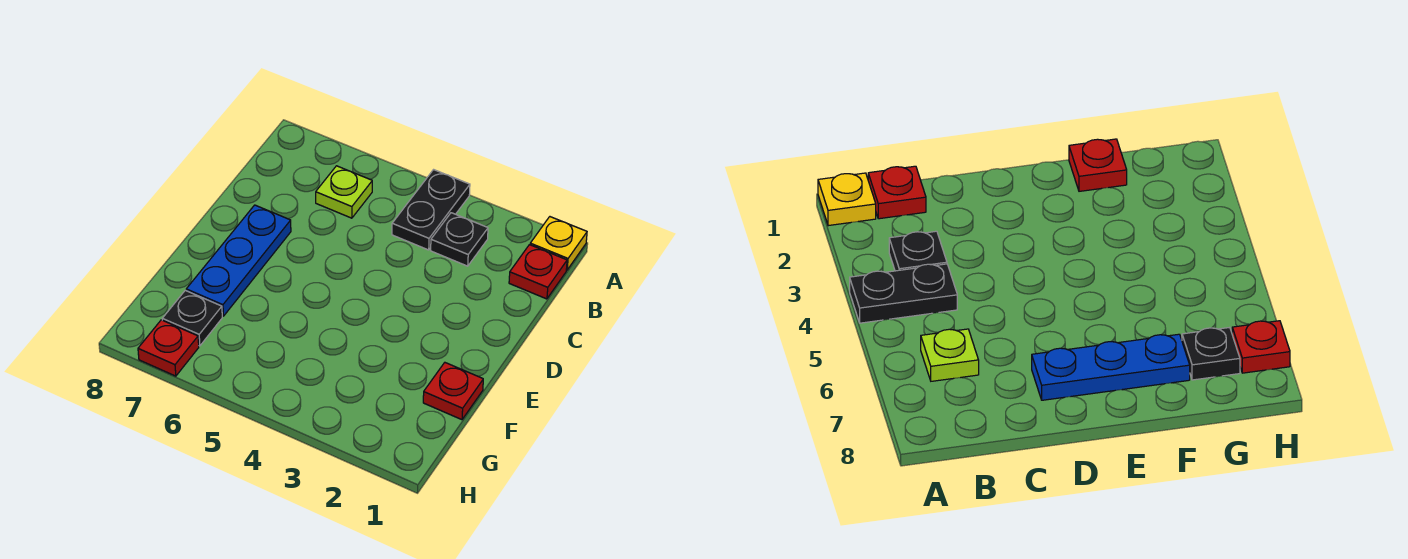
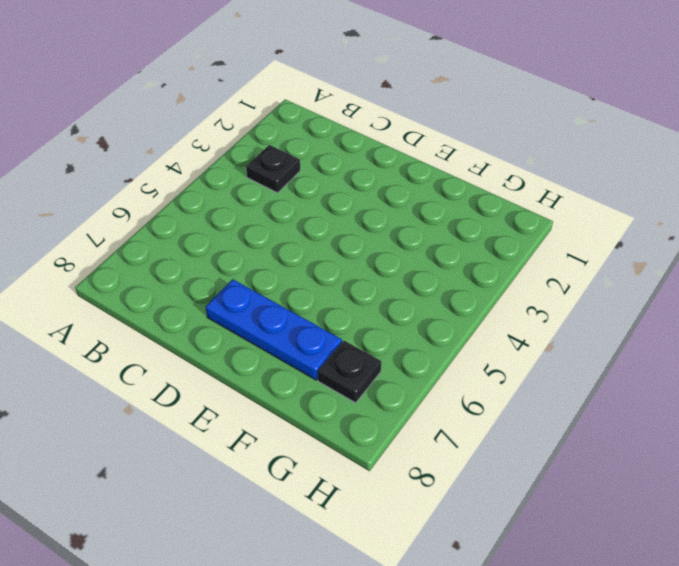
none -> yellow 1x1 plate [530,217,587,270]
none -> black 1x2 plate [392,170,470,250]

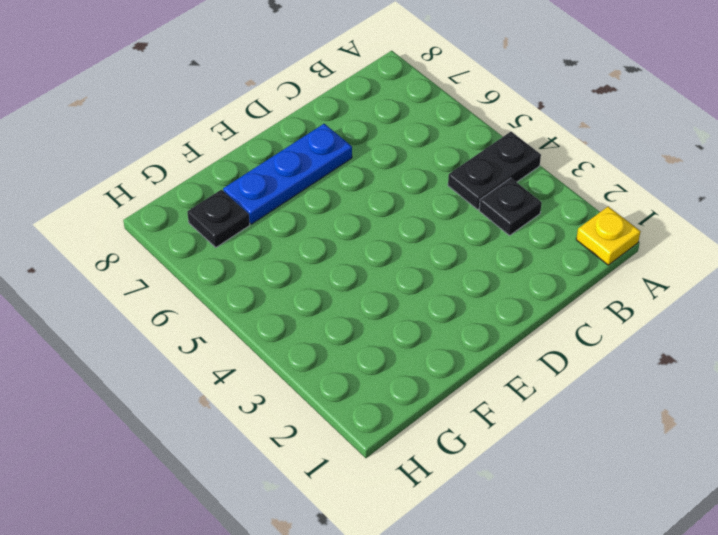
none -> red 1x1 plate [509,245,567,299]
none -> lime 1x1 plate [316,166,372,218]

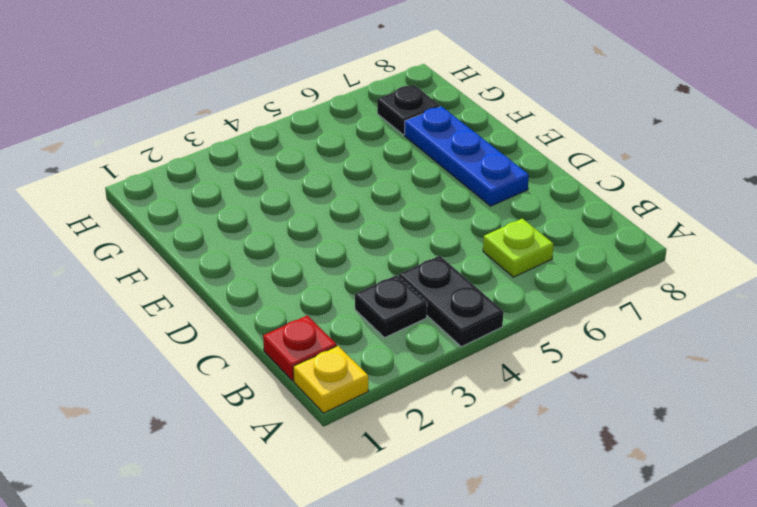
none -> red 1x1 plate [423,363,483,420]
none -> red 1x1 plate [138,320,199,376]

